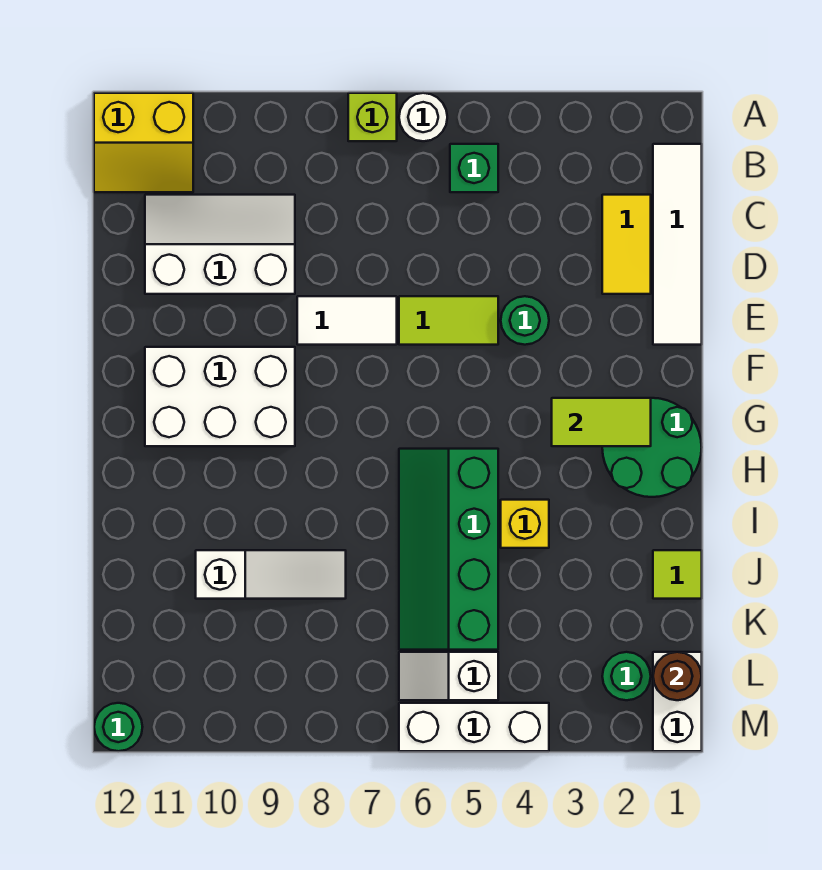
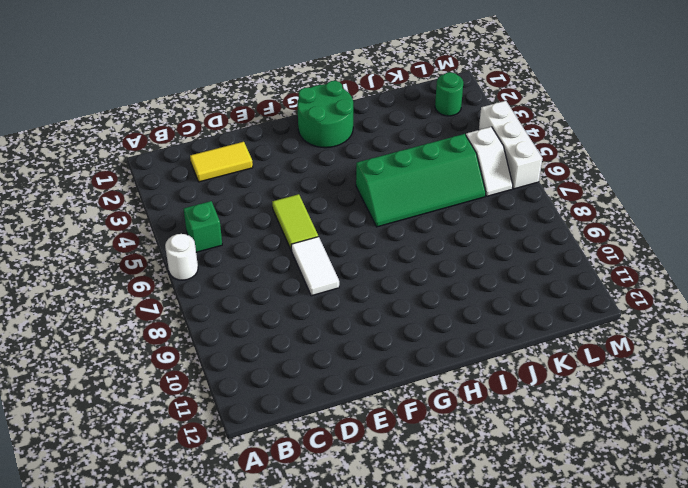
none -> lime 1x1 brick [348,93,397,141]
none -> yellow 2x2 slope [94,93,193,192]
none -> white 1x4 tile [653,144,702,345]

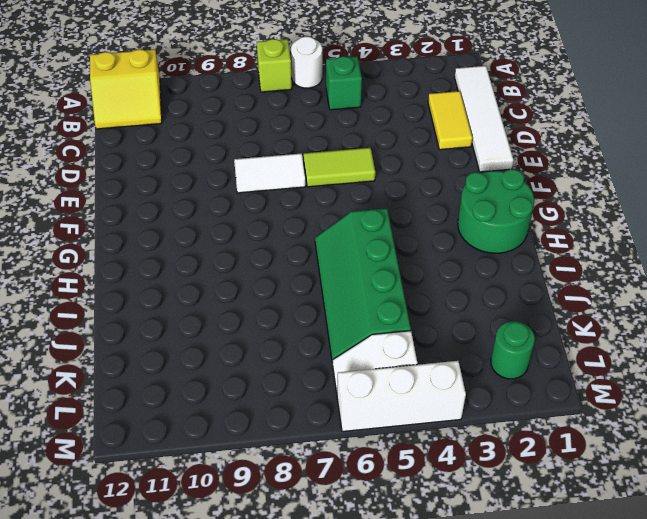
none -> white 2x3 slope [145,195,295,294]
none -> green 1x1 round brick [501,296,549,345]
none -> white 2x3 brick [145,347,295,446]

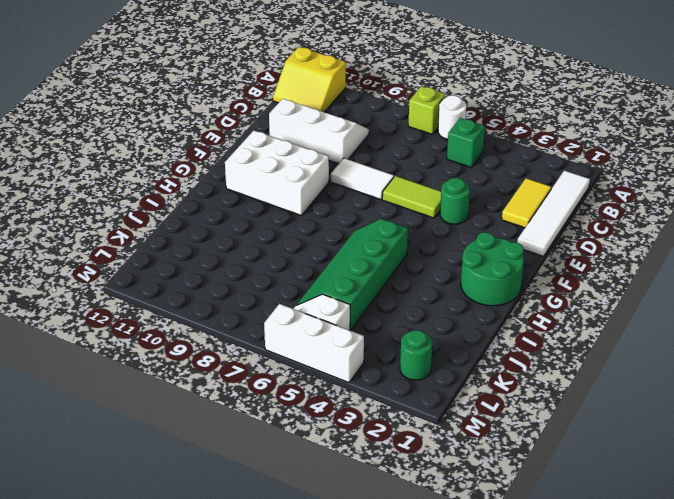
none -> yellow 1x1 brick [501,500,549,548]
none -> lime 1x1 tile [653,550,702,599]
none -> white 1x3 slope [196,550,346,599]

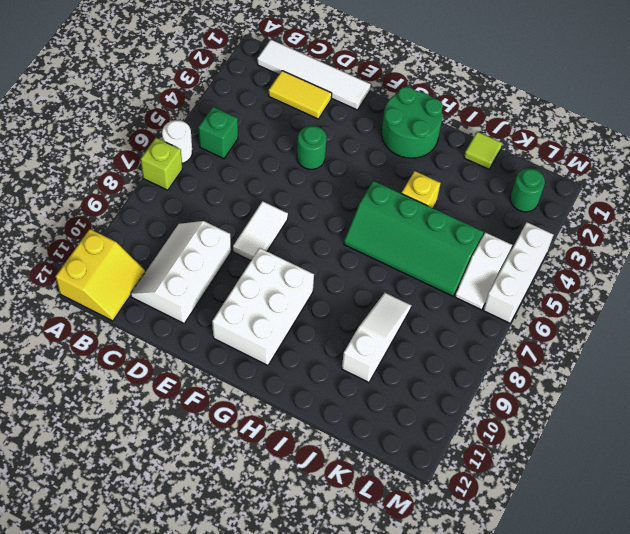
none -> lime 1x2 tile [399,296,498,345]
none -> white 1x2 brick [653,652,702,751]
none -> green 1x1 round brick [94,703,142,751]

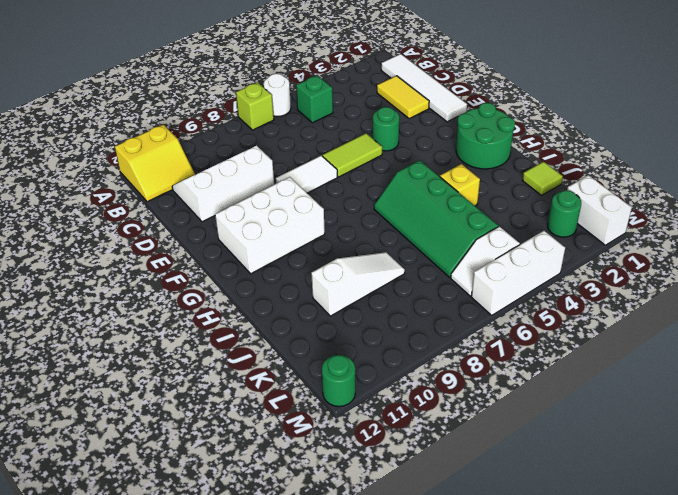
none -> lime 1x2 tile [552,398,651,446]
none -> brown 1x1 round brick [653,652,702,700]

